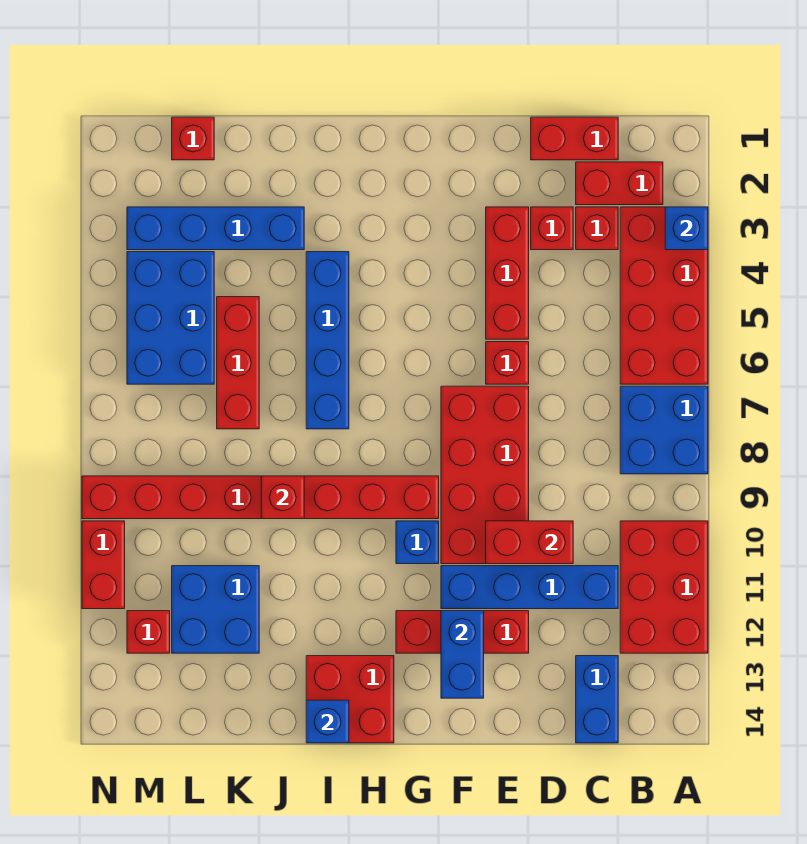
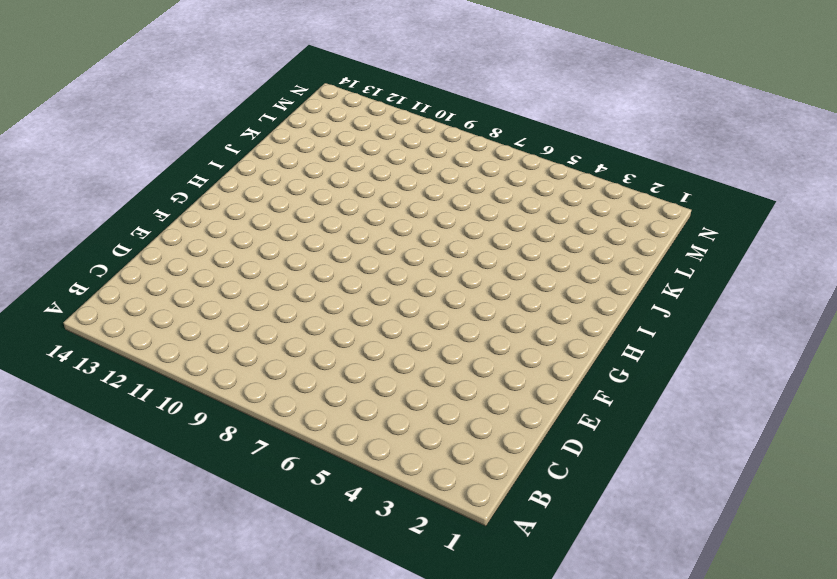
none -> red 2x4 brick [620,207,708,384]
none -> blue 2x2 brick [620,386,708,474]
none -> red 2x3 brick [620,521,708,653]

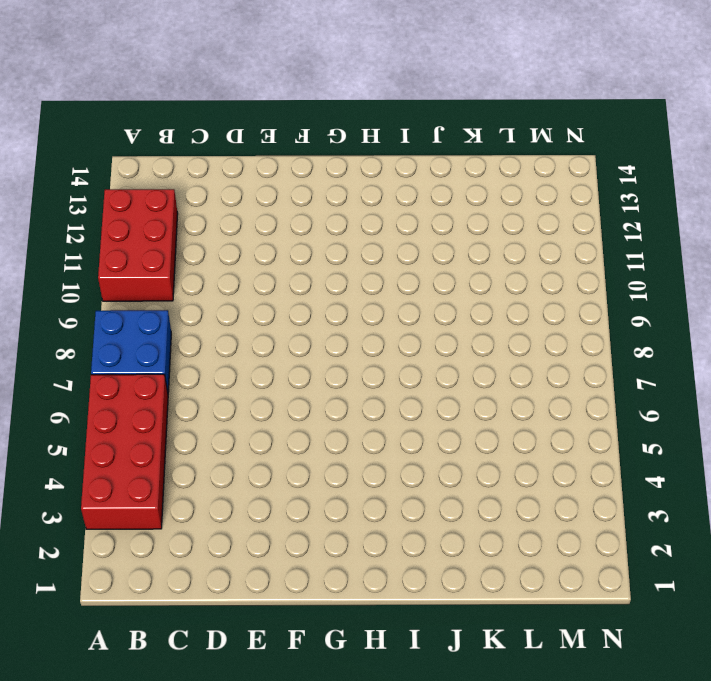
none -> red 1x2 brick [576,162,663,205]
none -> red 1x2 brick [531,117,618,160]
none -> red 1x1 brick [576,207,618,250]

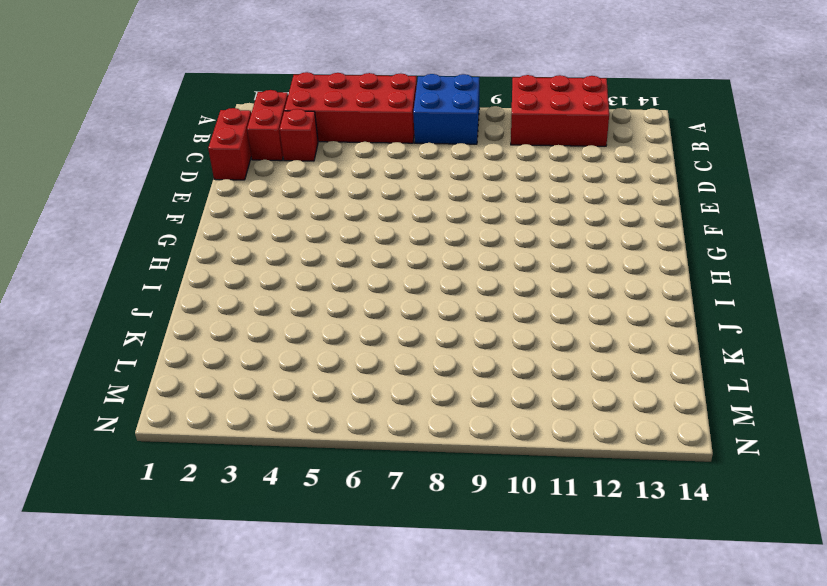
none -> blue 1x4 brick [441,566,618,609]
none -> blue 1x2 brick [576,656,618,743]
none -> red 1x1 brick [531,207,573,250]

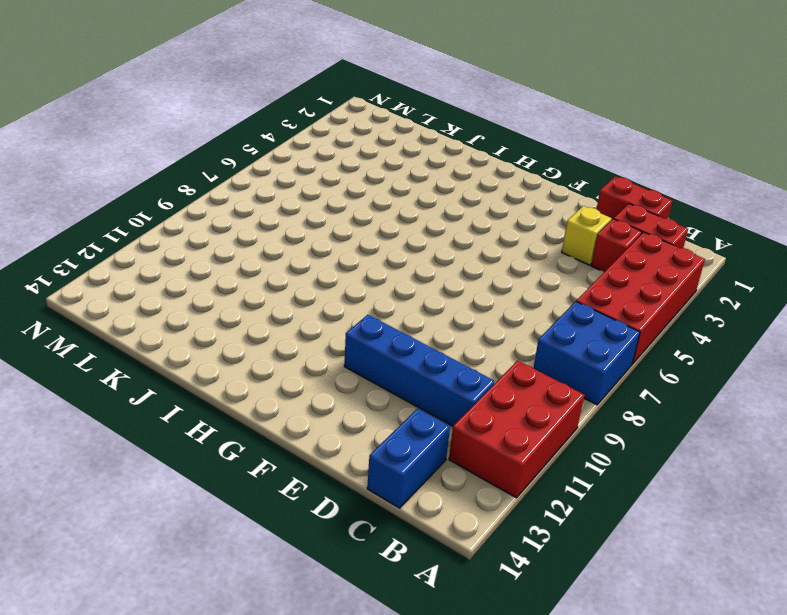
yellow 1x1 brick [562,206,612,265] -> red 1x1 brick [531,207,573,250]
none -> red 1x3 brick [486,207,529,339]
none -> red 1x1 brick [486,342,529,384]
none -> red 2x4 brick [441,386,529,564]

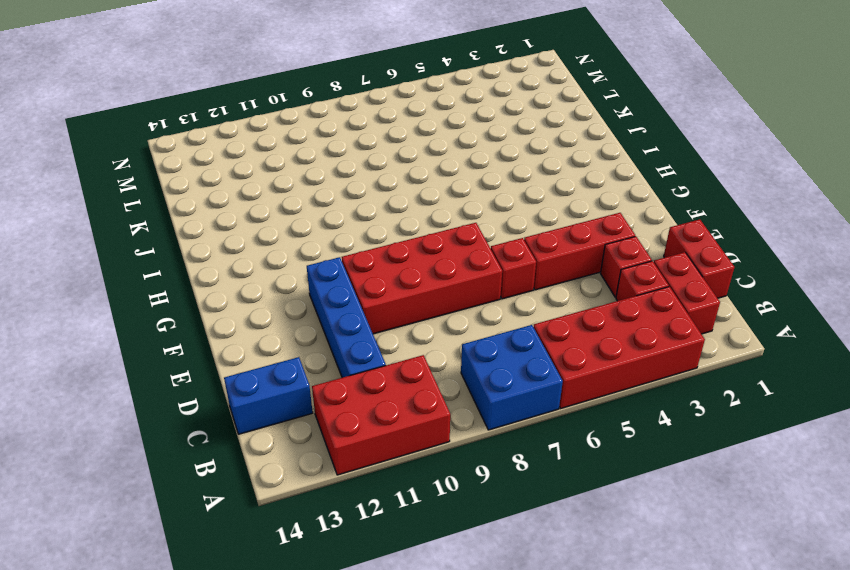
none -> red 1x3 brick [396,611,529,653]
none -> red 1x8 brick [82,476,439,519]
none -> blue 1x1 brick [396,521,439,564]

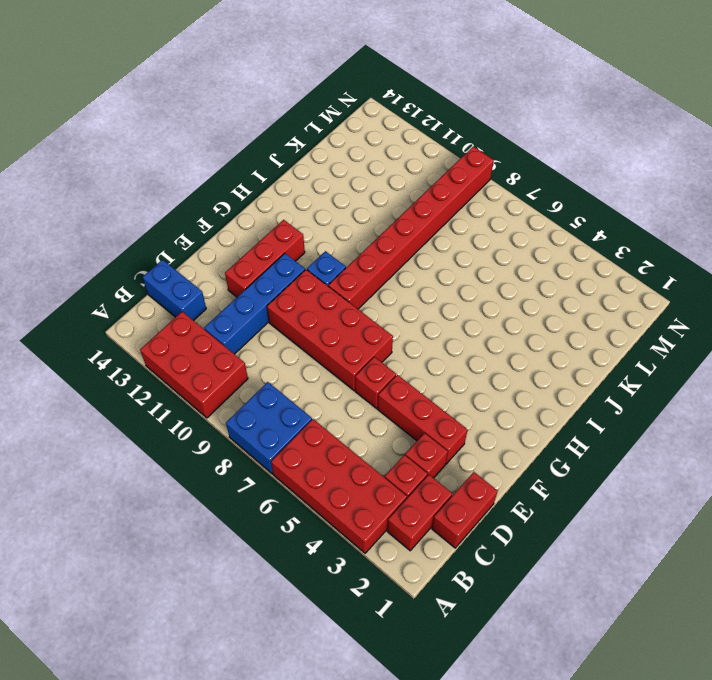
none -> red 2x2 brick [306,656,394,743]
none -> blue 1x4 brick [306,252,349,429]
none -> blue 1x4 brick [127,207,304,250]

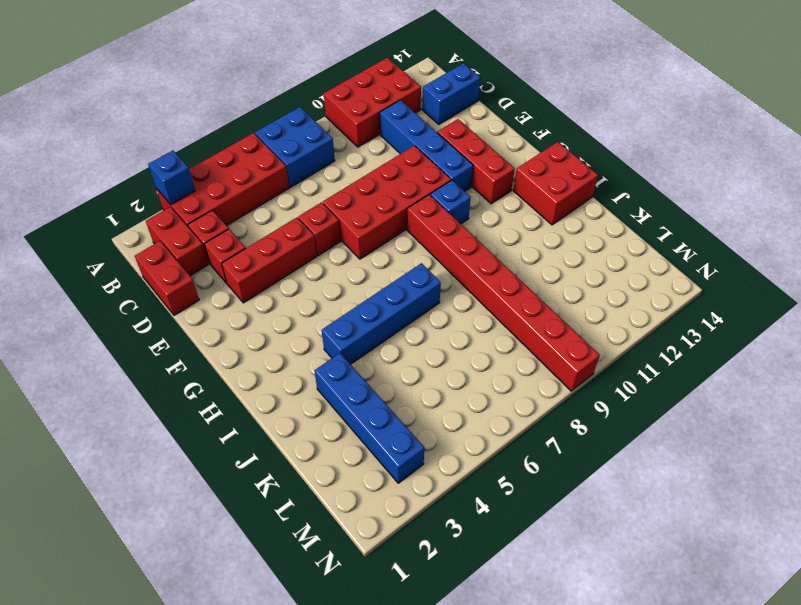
none -> red 1x3 brick [217,297,259,429]
none -> blue 2x2 brick [172,566,259,653]
none -> red 1x1 brick [172,117,214,160]

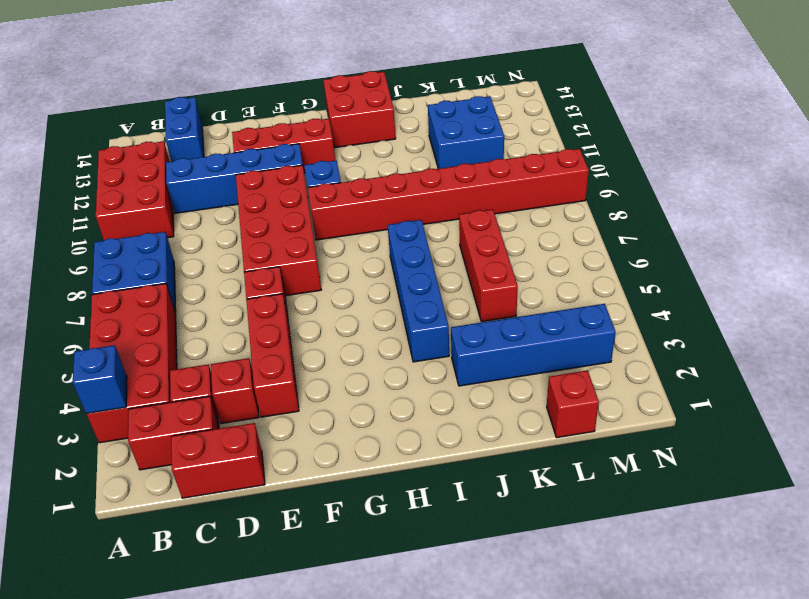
none -> blue 2x3 brick [127,252,214,384]
none -> red 1x1 brick [127,611,170,653]
none -> red 1x2 brick [82,521,125,609]

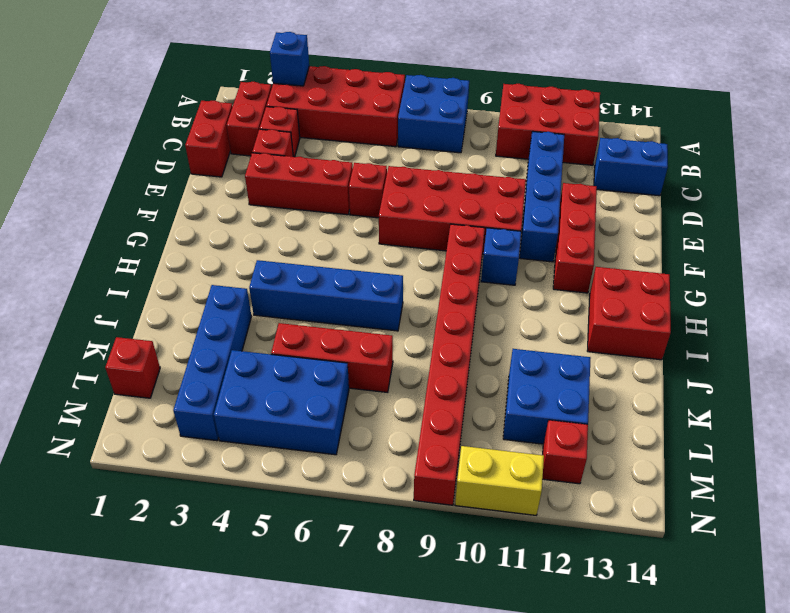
yellow 1x2 brick [455,446,544,515] -> red 1x2 brick [82,521,125,609]
none -> red 1x2 brick [486,521,573,564]
none -> blue 1x2 brick [441,611,484,698]
none -> blue 1x1 brick [306,700,349,743]

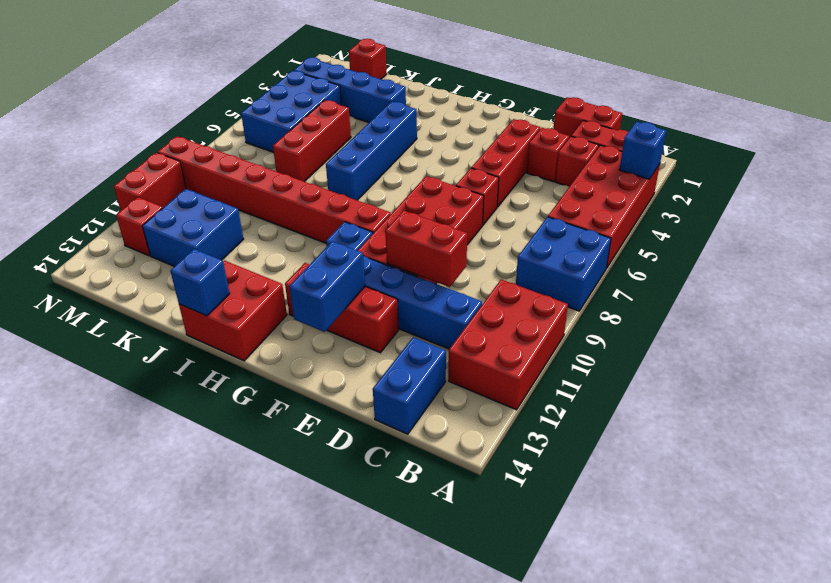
none -> red 1x1 brick [261,476,304,519]

